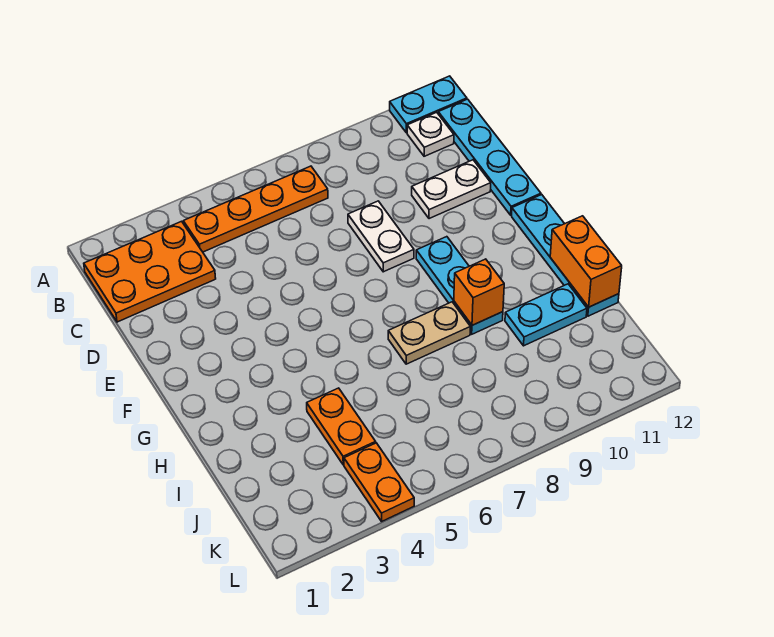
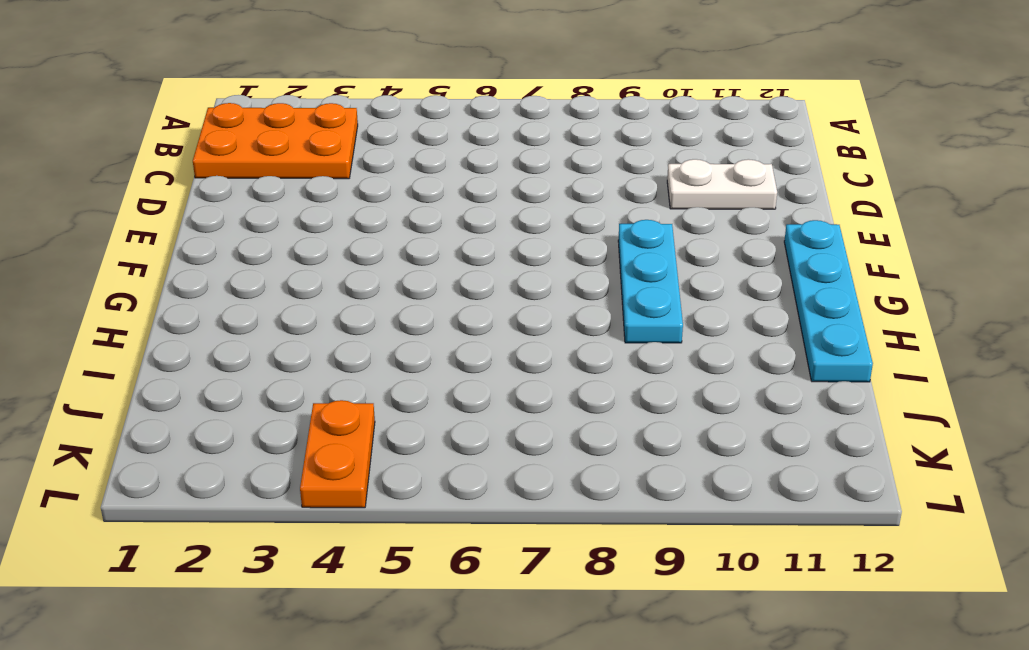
none -> cyan 1x2 plate [390,76,467,133]
none -> orange 1x4 plate [183,166,328,252]
none -> white 1x1 plate [407,112,454,156]

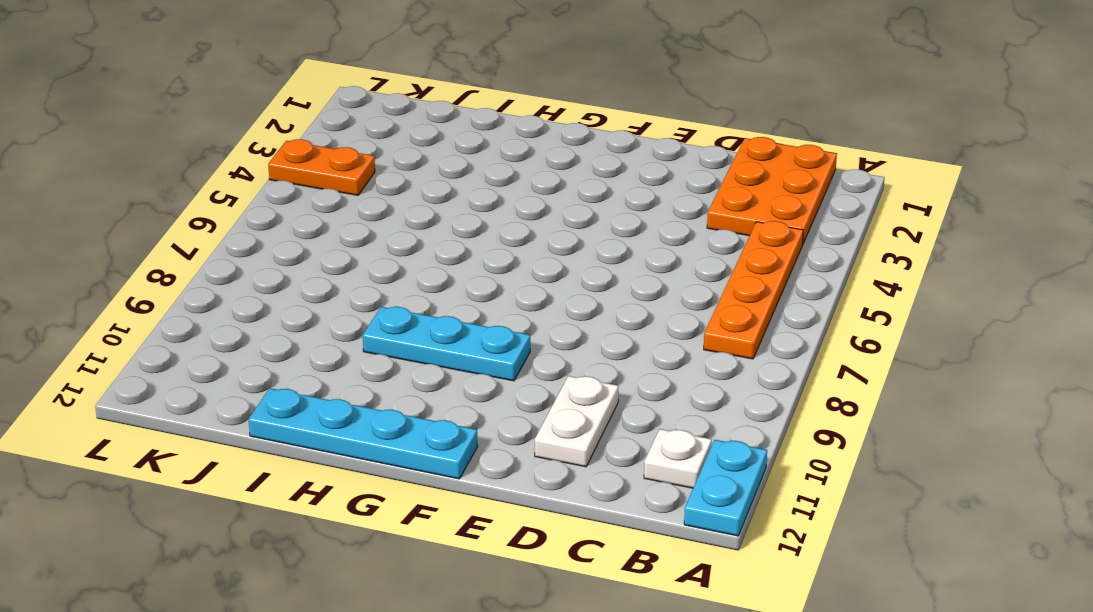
none -> cyan 1x4 plate [438,99,541,215]
none -> white 1x2 plate [348,201,414,272]
none -> tan 1x2 plate [388,302,470,364]

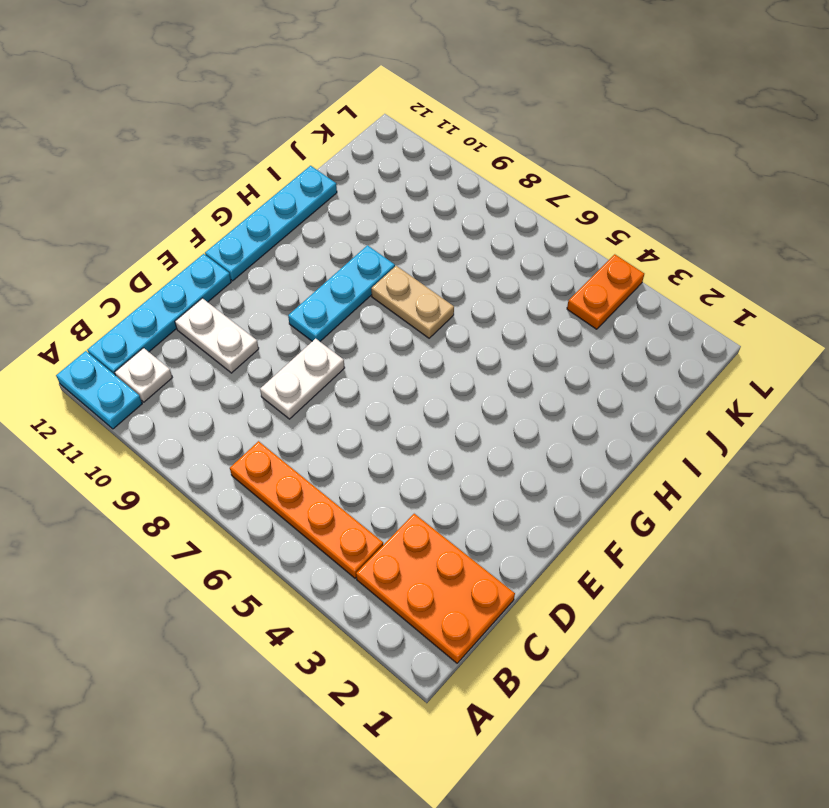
none -> orange 1x2 plate [307,388,376,465]
none -> cyan 1x2 plate [505,284,587,346]
none -> orange 1x1 brick [454,259,504,325]

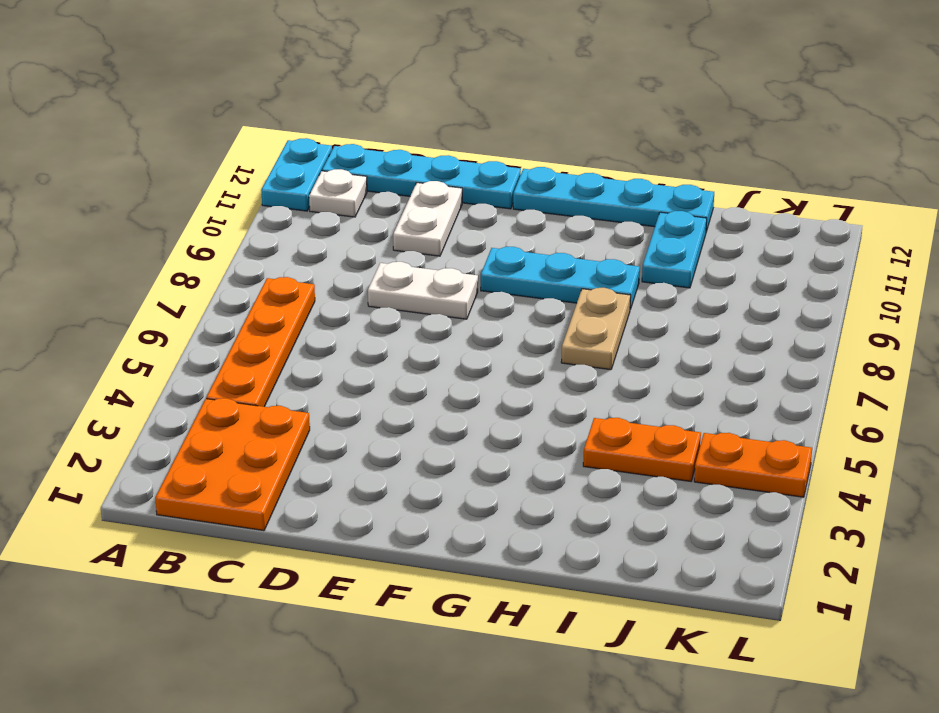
none -> orange 1x1 brick [454,259,504,325]
none -> orange 1x2 brick [550,216,622,307]

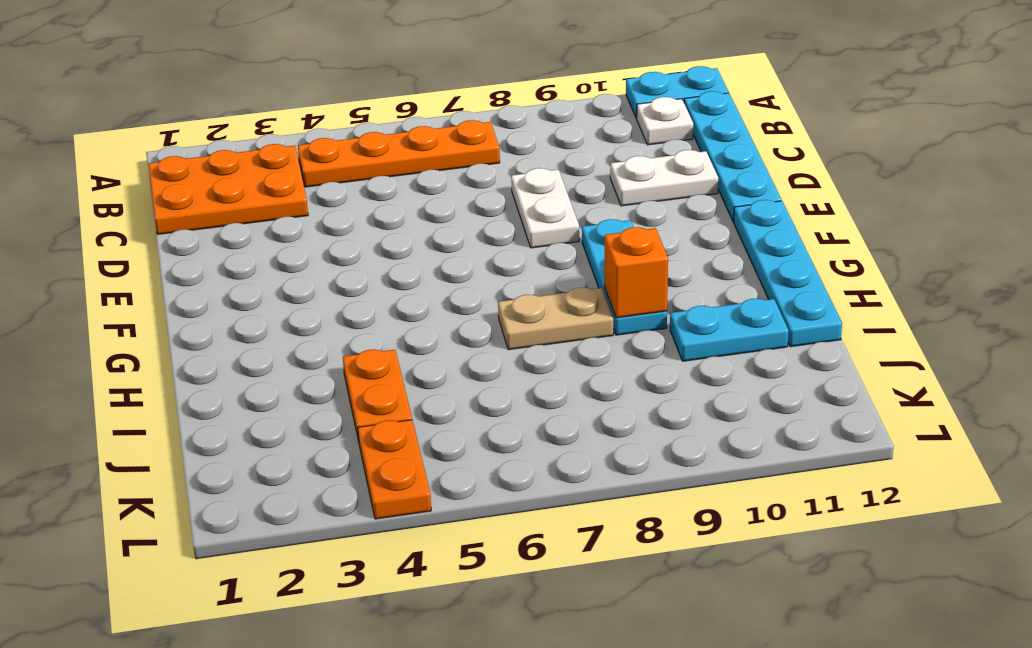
none -> orange 1x2 brick [550,216,622,307]

